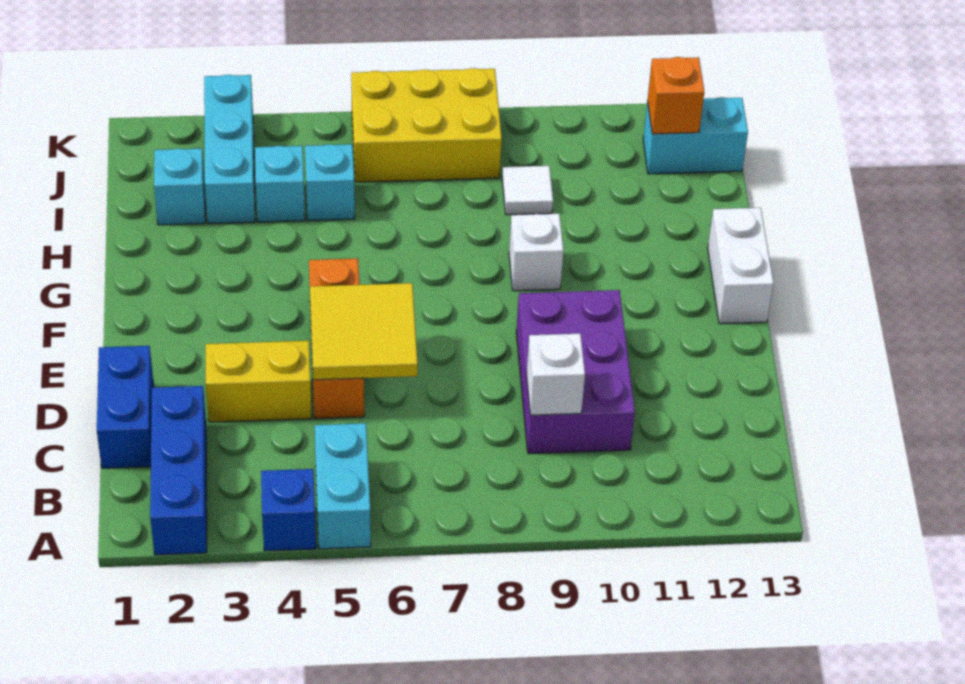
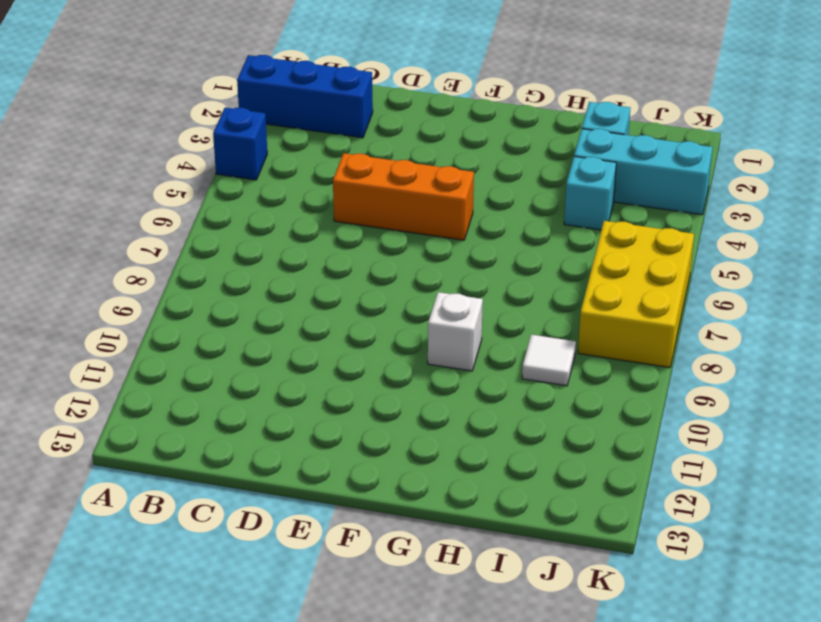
none -> cyan 1x2 brick [315,423,371,549]
none -> blue 1x2 brick [97,346,154,468]
none -> purple 2x3 brick [516,290,635,454]

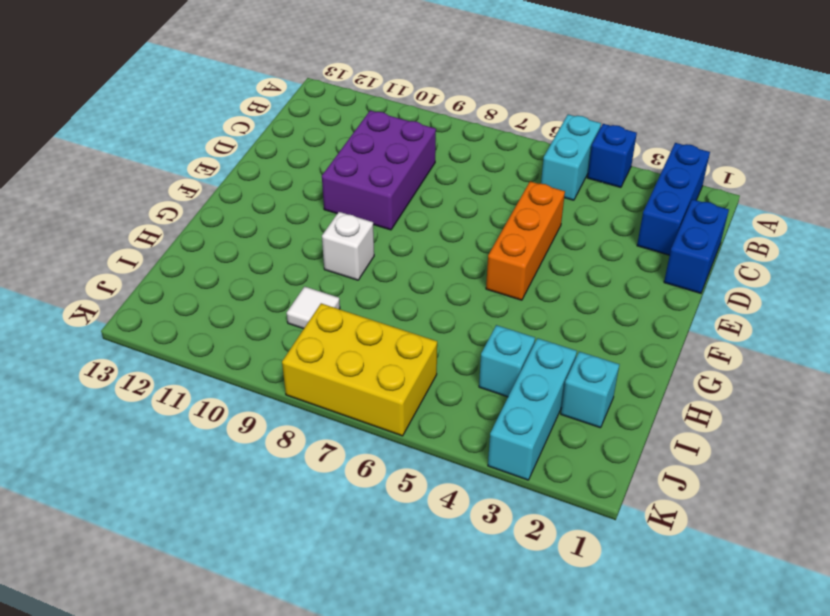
none -> yellow 1x2 brick [206,341,312,422]
none -> white 1x2 brick [708,208,774,324]
none -> cyan 1x1 brick [305,144,355,221]

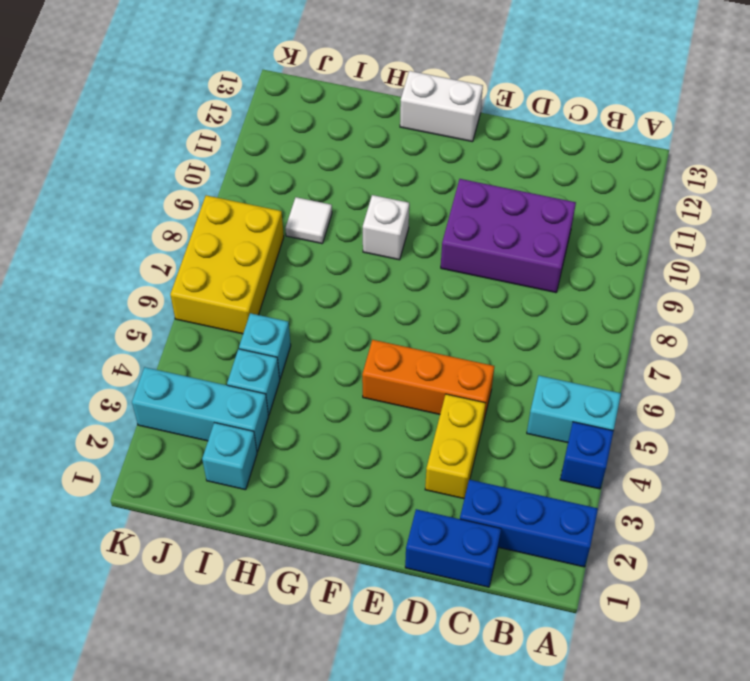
none -> cyan 1x2 brick [643,97,748,174]
none -> white 1x1 brick [527,334,585,415]
none -> yellow 2x2 tile [310,283,418,380]

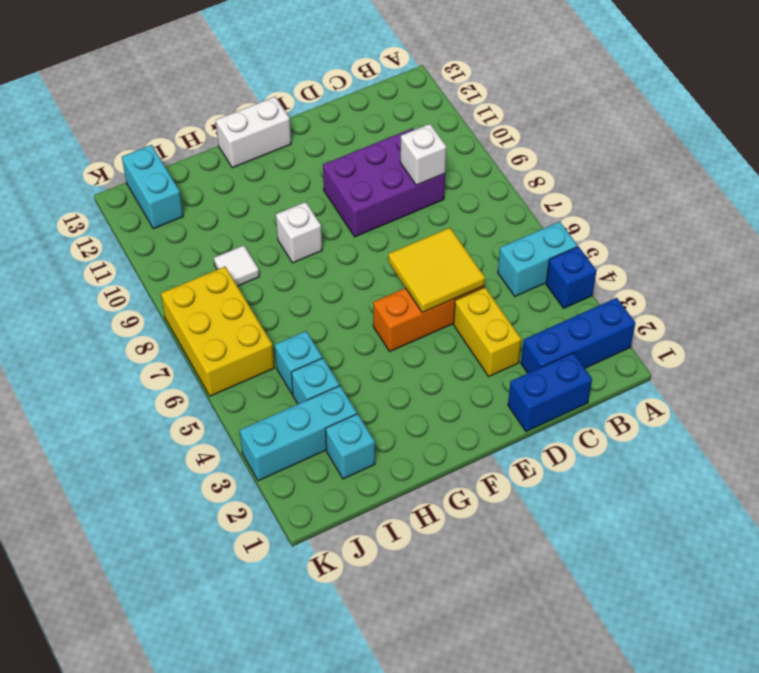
none -> orange 1x1 brick [647,57,704,134]

